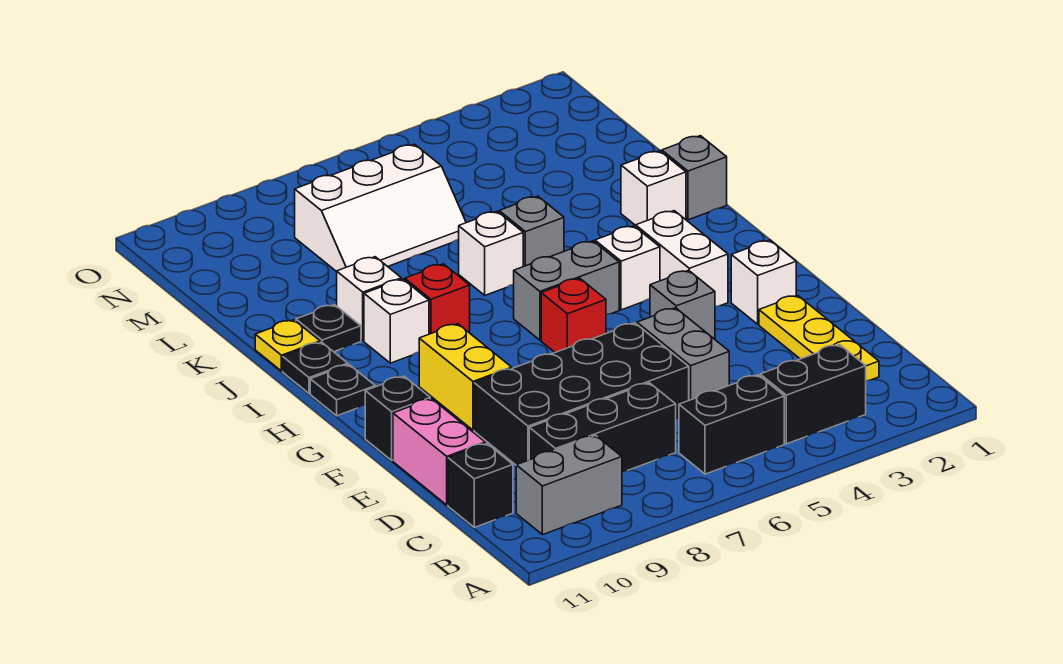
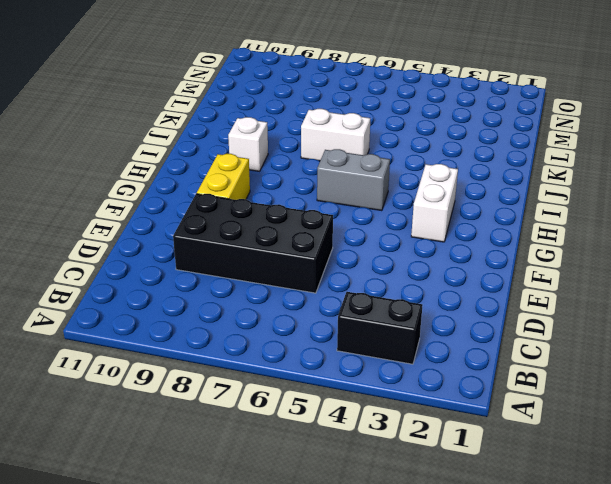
white 1x2 brick [301,109,370,161] -> white 1x1 brick [459,211,523,295]
none -> black 1x2 brick [679,375,784,474]
none -> grey 1x2 brick [516,435,622,535]
none -> yellow 1x3 plate [759,295,879,381]

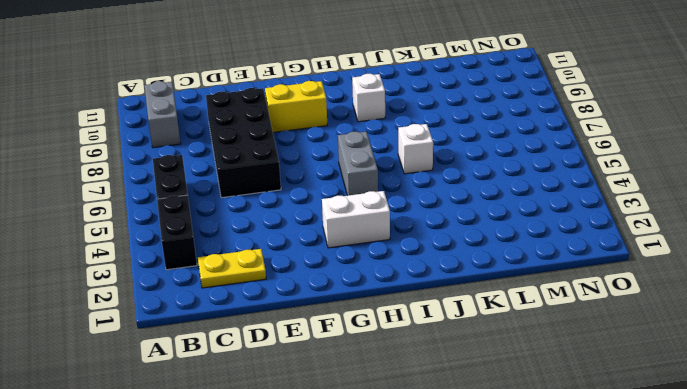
yellow 1x2 plate [198,249,266,288] -> yellow 1x3 plate [759,295,879,381]
none -> black 1x3 brick [529,383,676,472]
none -> black 1x1 brick [448,443,513,527]
none -> grey 1x2 brick [637,308,729,400]

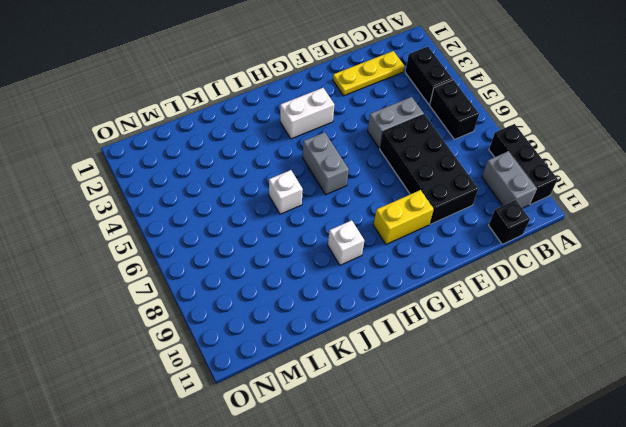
black 1x3 brick [489,124,558,204] -> black 1x3 brick moved to [529,383,676,472]
none -> pink 1x2 brick [393,399,485,505]
none -> white 1x1 brick [731,240,796,324]
none -> grey 1x1 brick [650,270,715,339]

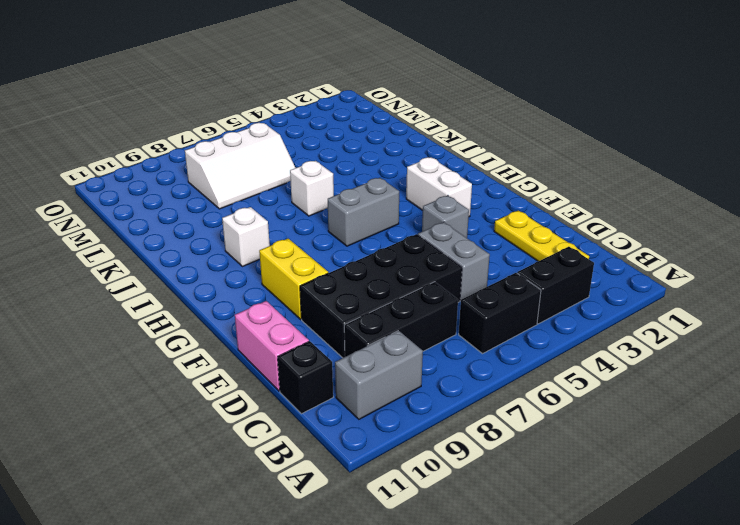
none -> white 1x1 brick [731,240,796,324]
none -> black 1x1 brick [365,376,430,460]
none -> red 1x1 brick [541,278,606,352]

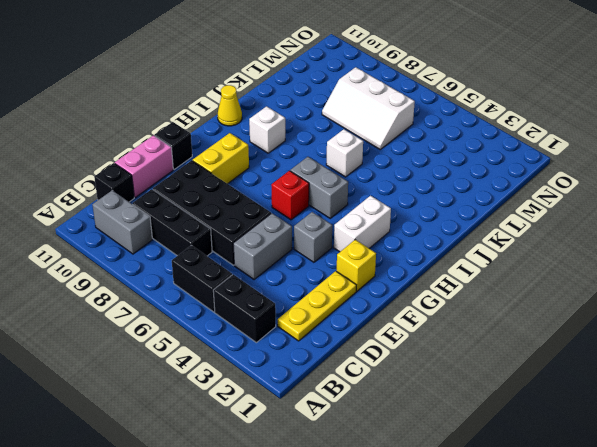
yellow 1x1 brick [337,240,376,291] -> white 1x1 brick [731,240,796,324]
yellow 1x1 cone [218,85,242,126] -> black 1x1 plate [283,342,348,393]
none -> white 1x1 brick [595,226,660,310]
none -> black 1x1 plate [310,365,375,416]
none -> red 1x1 brick [405,264,470,334]

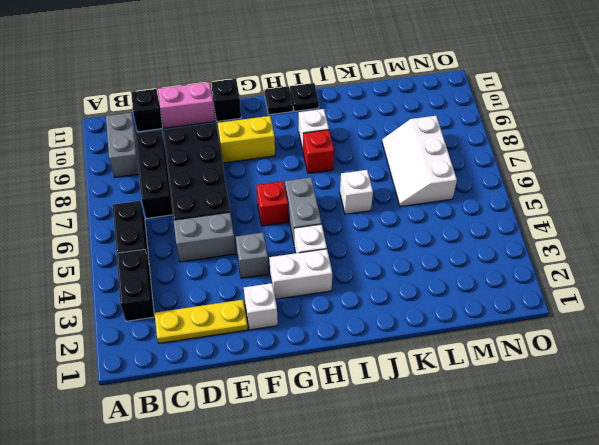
none -> grey 1x1 brick [662,136,727,220]
none -> white 1x1 brick [621,151,686,225]
none -> grey 1x1 brick [499,196,564,266]

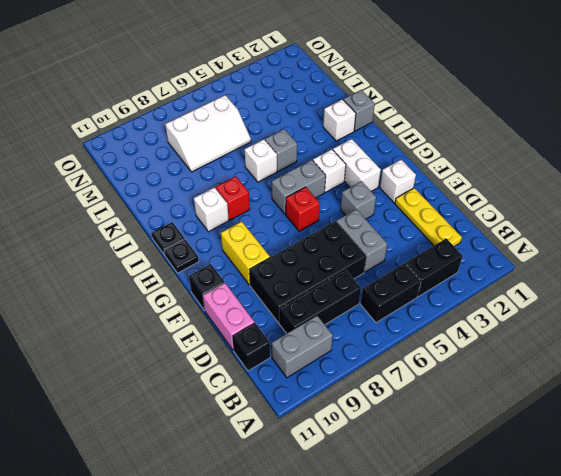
none -> white 1x1 brick [337,257,401,341]
none -> black 1x1 plate [296,305,361,352]
none -> yellow 1x1 plate [255,320,320,371]

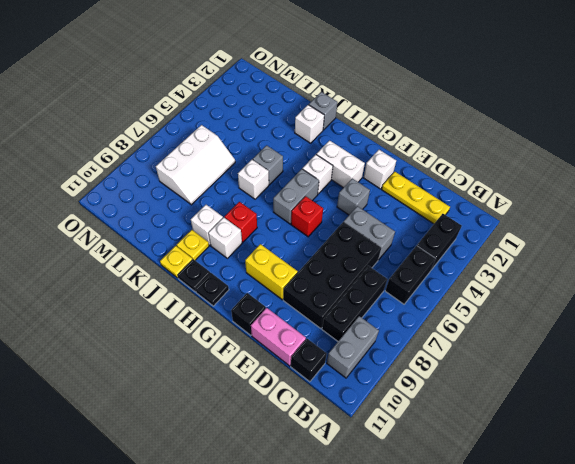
yellow 1x1 plate [177,230,209,260] -> black 1x1 plate [296,305,361,352]

